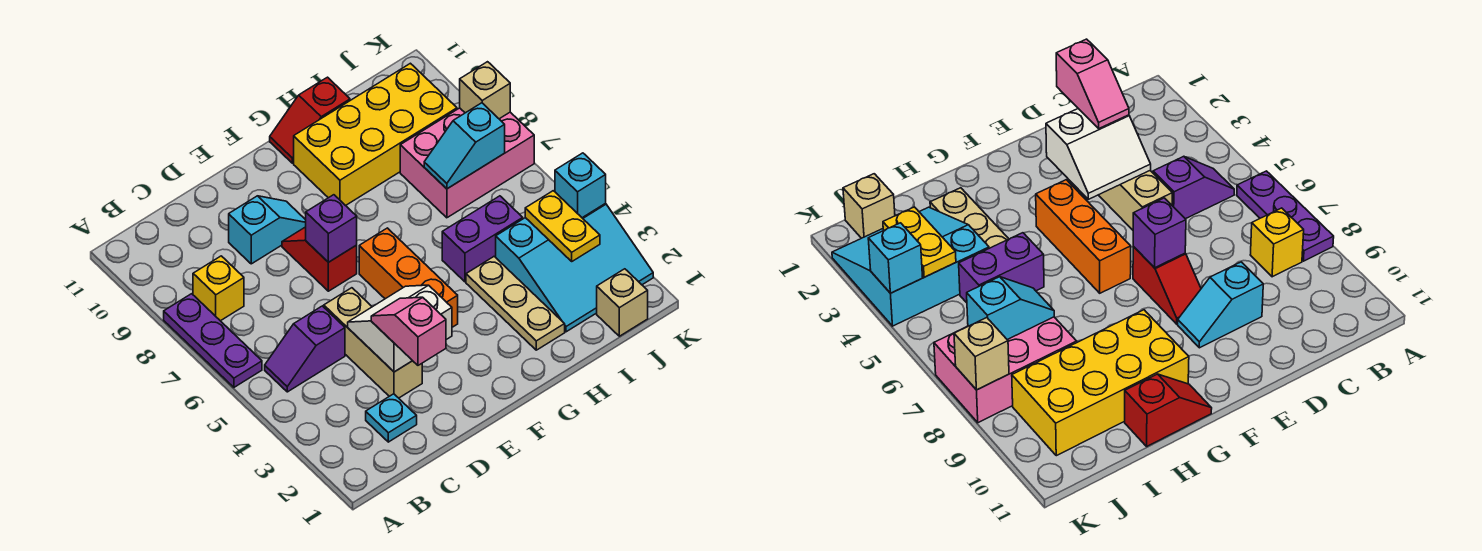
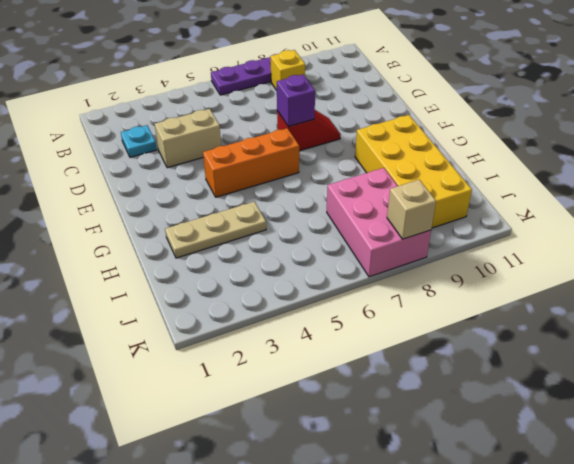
tan 1x2 brick [155,109,221,168] -> tan 1x3 brick [324,288,422,398]
none -> purple 1x2 slope [265,306,345,392]
none -> cyan 1x2 slope [229,196,306,264]
none -> red 1x2 slope [270,77,350,163]

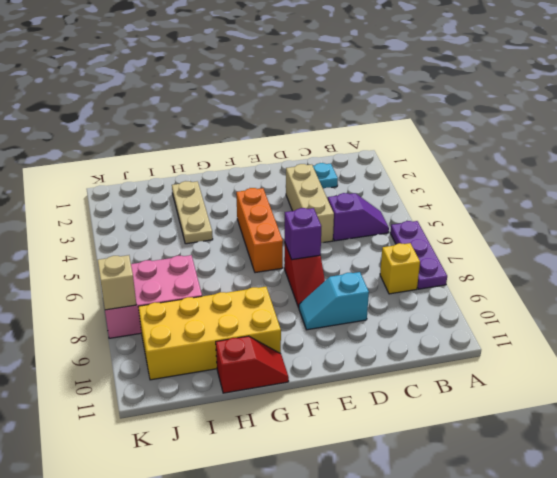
none -> purple 1x2 brick [442,196,523,282]
none -> cyan 3x3 slope [496,203,653,332]
none -> tan 1x1 brick [597,269,648,336]

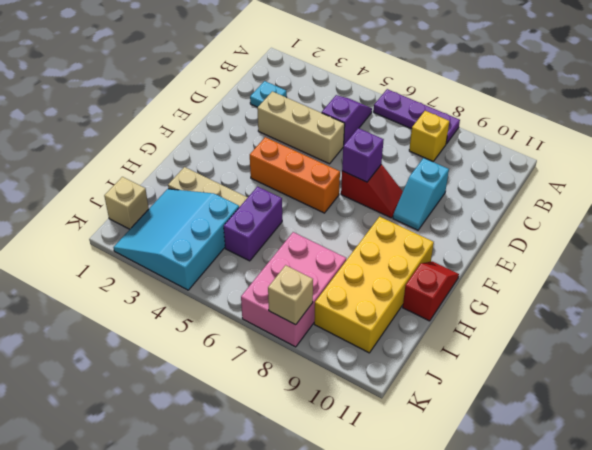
none -> white 2x2 slope [348,285,452,372]
none -> cyan 1x2 slope [424,103,505,189]
none -> yellow 1x2 plate [525,191,600,261]

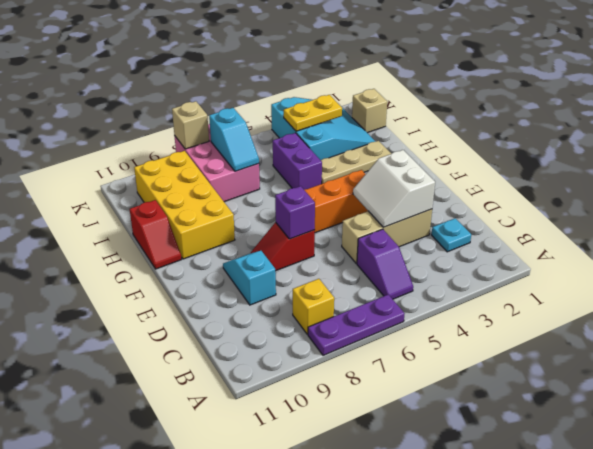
none -> cyan 1x1 brick [555,153,606,218]
none -> pink 1x2 slope [371,297,446,365]

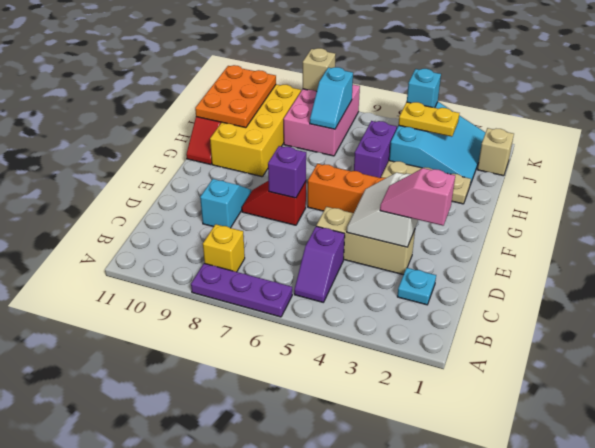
orange 2x3 plate [195,65,276,128] -> none

